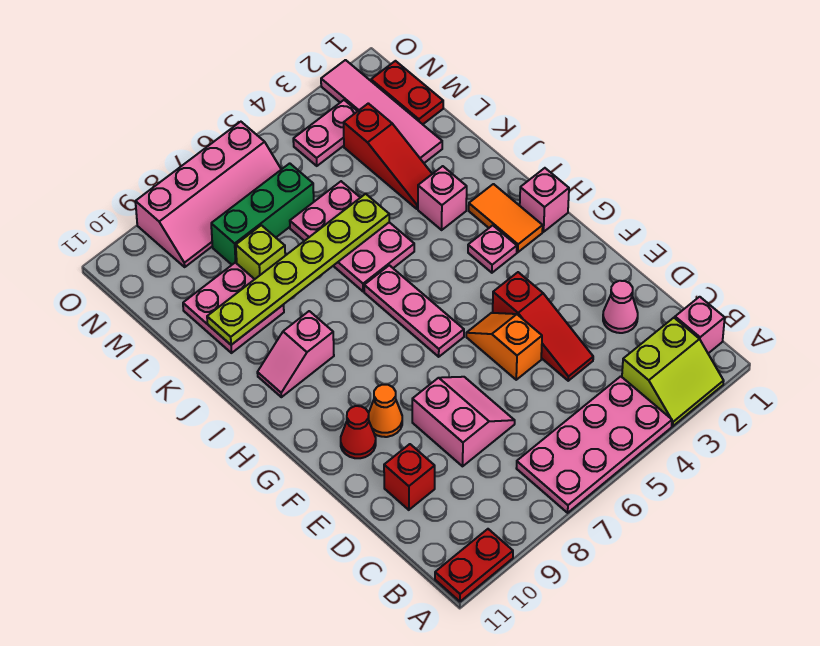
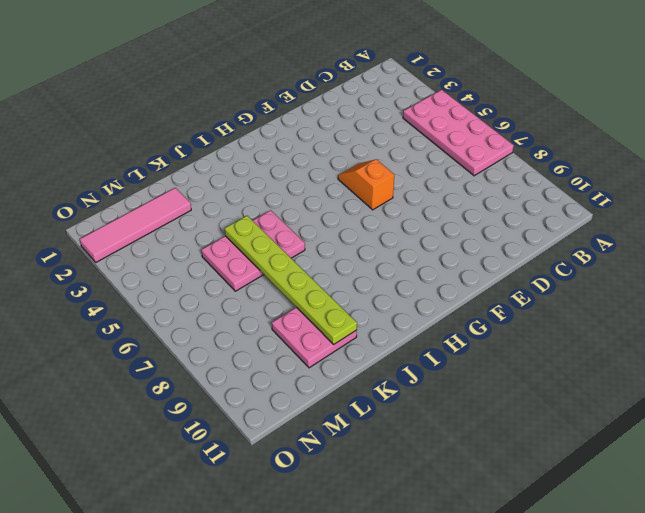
orange 1x2 slope [338,159,394,210] -> orange 1x2 slope turned to [466,313,542,380]
none -> lime 2x2 slope [622,318,724,426]
none -> red 1x2 plate [435,529,513,601]
none -> pink 1x1 brick [675,297,725,353]

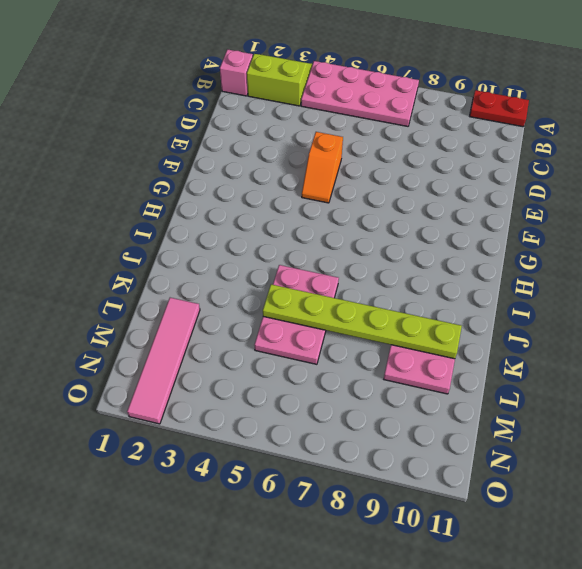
none -> pink 1x1 cone [603,281,638,333]
none -> red 1x3 slope [493,272,593,381]
none -> pink 2x2 slope [412,377,515,466]

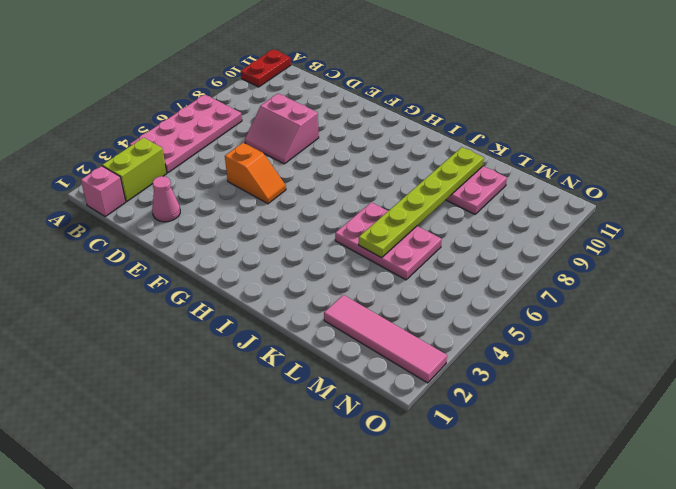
none -> red 1x3 slope [493,272,593,381]
none -> red 1x1 brick [384,444,435,510]
none -> orange 1x1 cone [369,385,402,437]

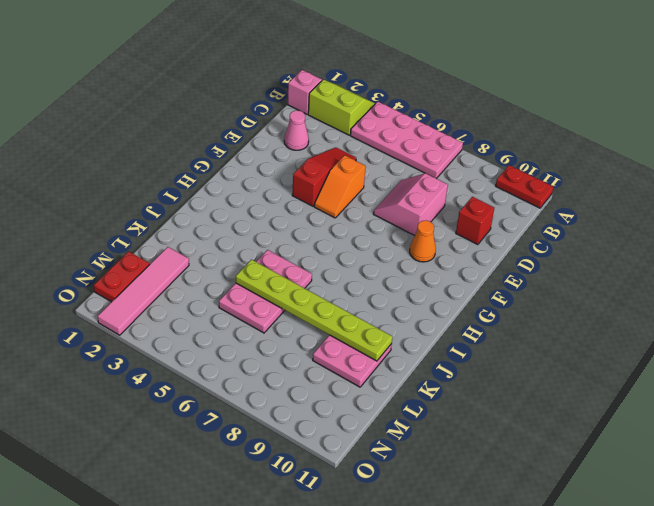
none -> red 1x1 cone [341,406,376,458]
none -> pink 1x3 plate [364,265,464,357]
none -> pink 1x1 brick [520,168,569,232]

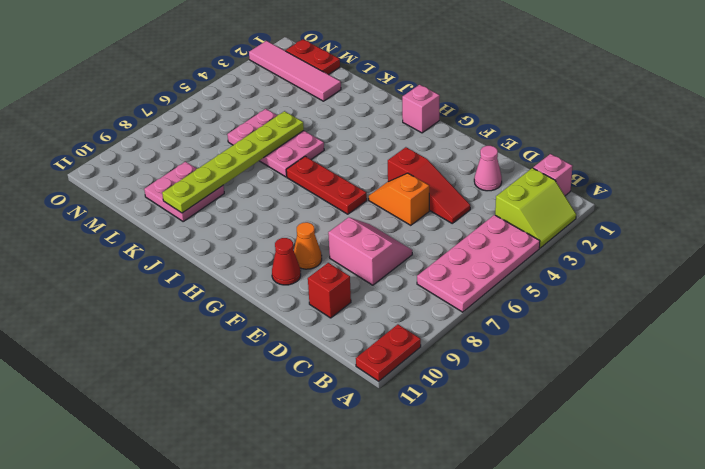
red 1x3 plate [286,156,367,214] -> pink 1x3 plate [364,265,464,357]
none -> orange 1x2 tile [469,184,543,252]
none -> pink 1x1 plate [468,225,517,273]
none -> pink 1x2 slope [257,311,334,397]

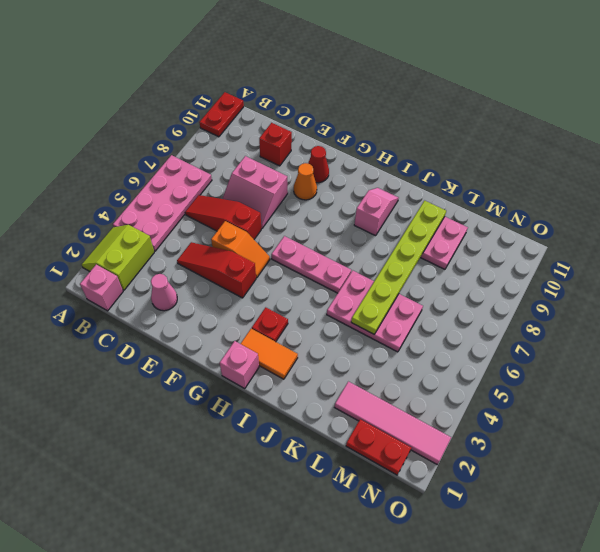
red 1x3 slope [185,195,261,239] -> red 1x3 slope moved to [344,103,432,209]
red 1x1 plate [252,307,288,342] -> pink 1x1 plate [468,225,517,273]
none -> pink 1x1 brick [418,166,467,230]
none -> lime 1x1 brick [236,225,285,279]
none -> green 1x3 brick [211,163,314,265]

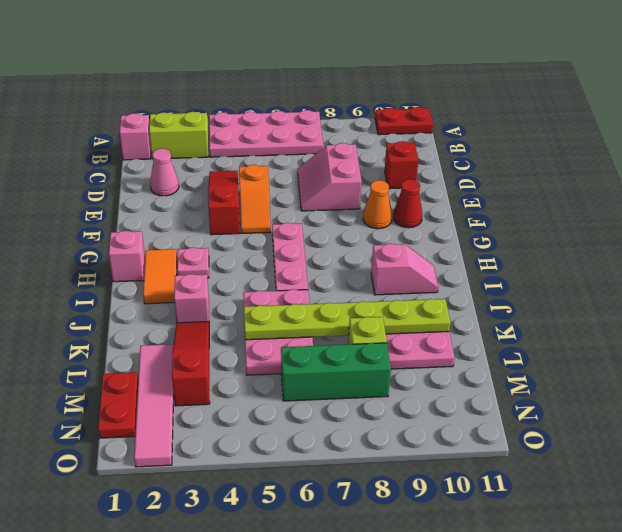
none -> pink 1x2 plate [293,100,358,166]
none -> pink 2x4 slope [136,122,281,267]

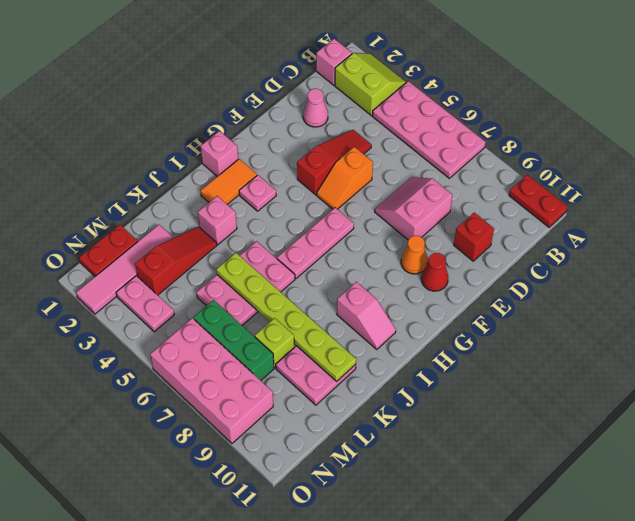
pink 2x4 brick [150,318,273,443] -> pink 2x4 slope [136,122,281,267]

